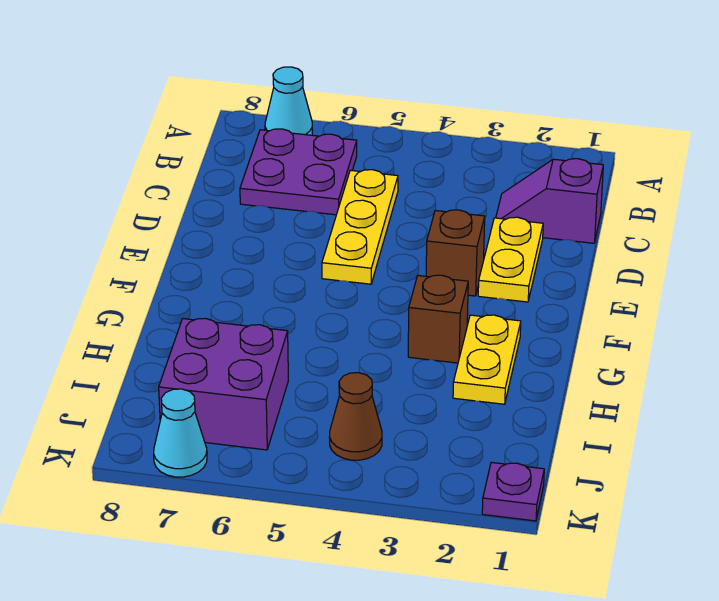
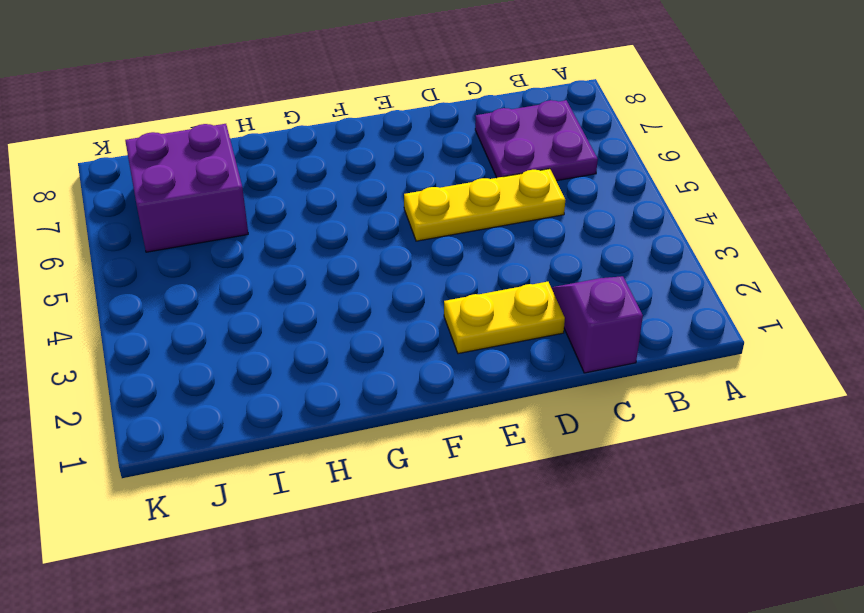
none -> cyan 1x1 cone [265,67,313,135]
none -> brown 1x1 brick [426,210,485,296]
none -> yellow 1x2 plate [453,315,521,404]

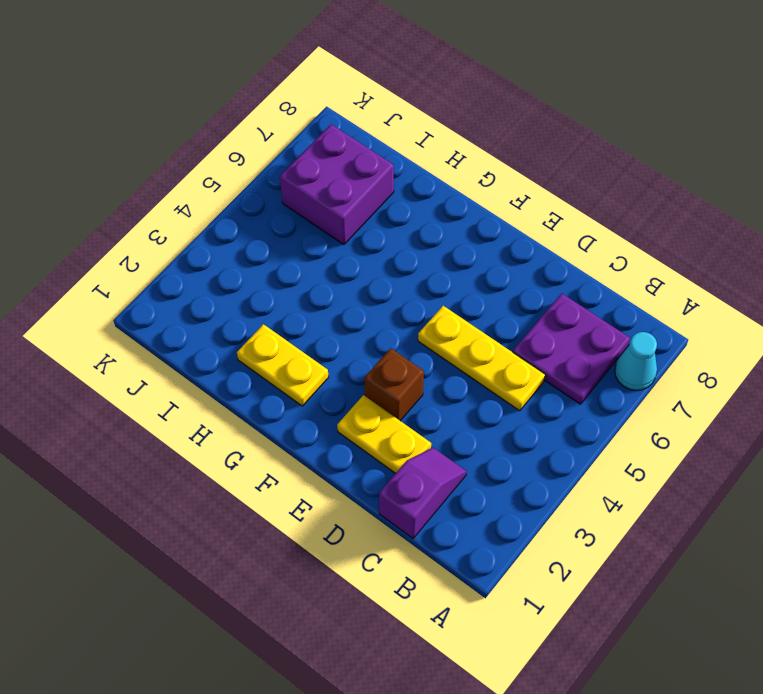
none -> brown 1x1 brick [408,275,468,363]
none -> brown 1x1 cone [329,373,382,460]
none -> purple 1x1 plate [482,462,544,521]

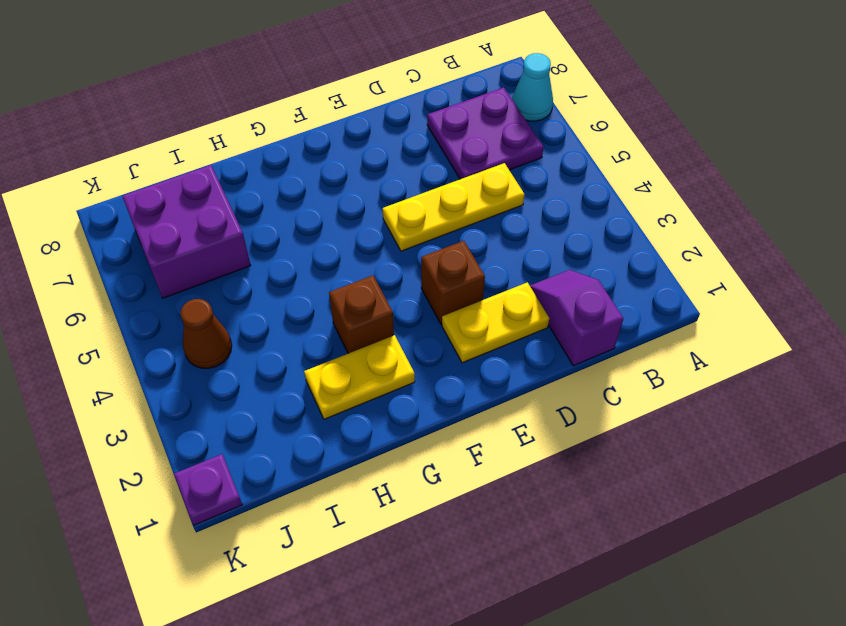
none -> cyan 1x1 cone [154,389,207,477]

